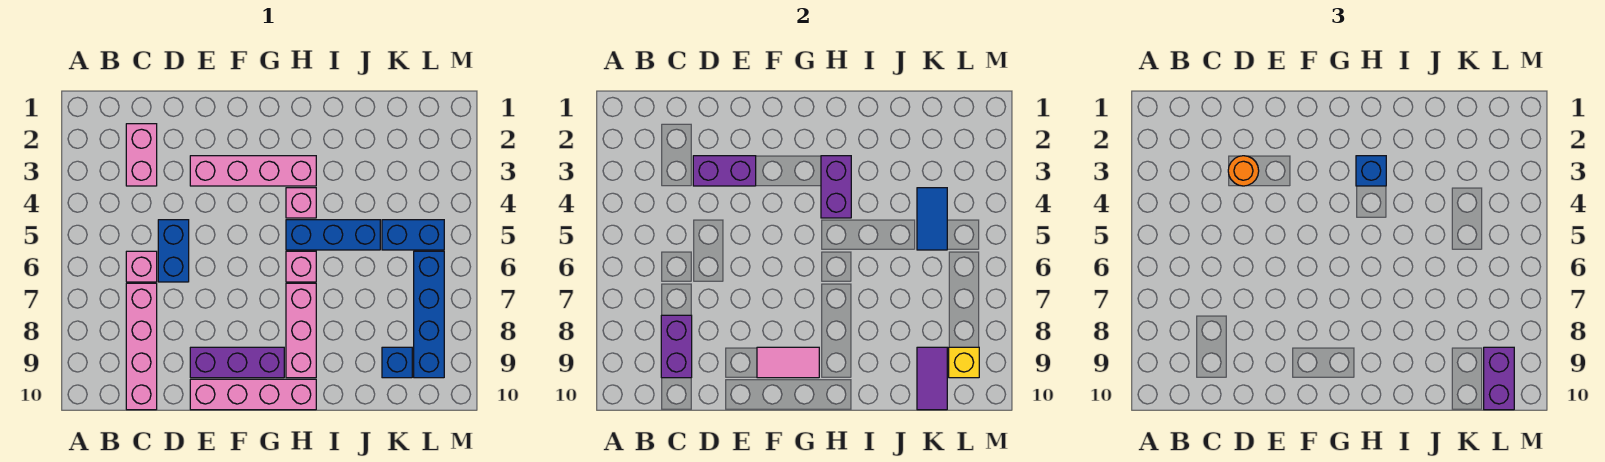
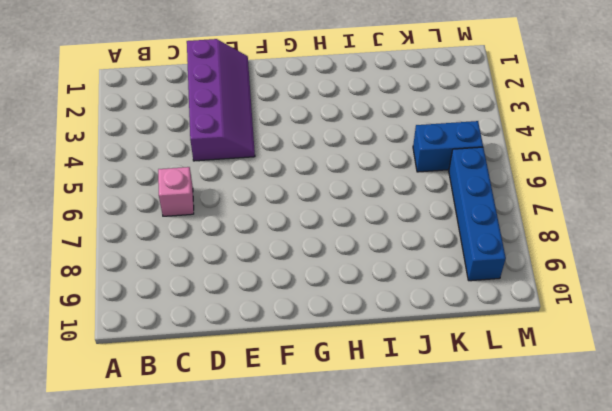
purple 2x4 slope [187,39,255,161] -> pink 1x4 brick [190,156,316,186]
none -> pink 1x2 brick [126,124,157,186]
none -> pink 1x4 brick [126,283,157,410]
none -> blue 1x2 brick [158,220,189,282]

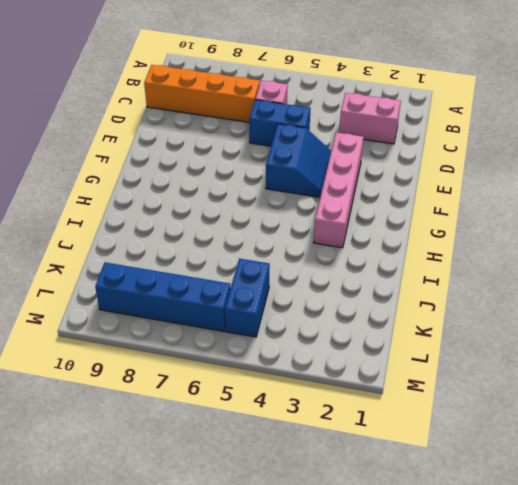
orange 1x4 brick [144,65,260,122] -> pink 1x4 brick [126,283,157,410]
blue 2x2 slope [266,124,331,197] -> none
none -> purple 1x3 brick [190,347,284,378]
none -> pink 1x4 brick [190,379,316,410]
none -> pink 1x1 brick [286,188,316,218]

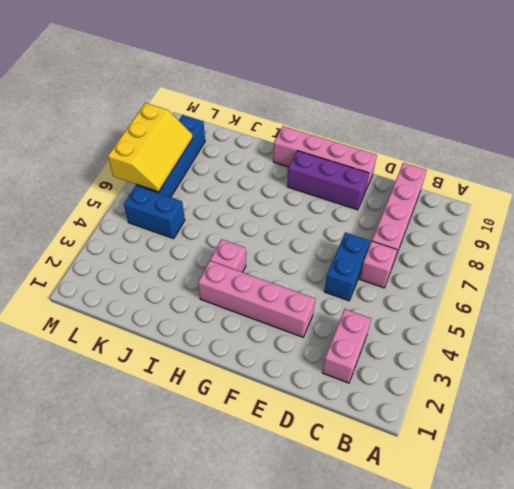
yellow 2x3 slope [108,103,193,192] -> none
none -> blue 1x3 brick [286,220,380,250]
none -> pink 1x1 brick [286,251,316,282]
none -> pink 1x3 brick [286,283,316,378]

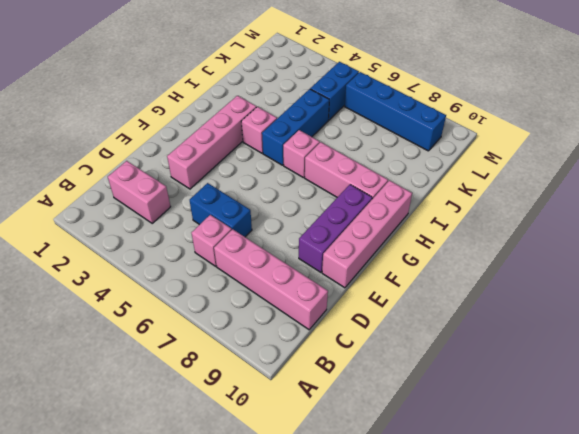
none -> blue 1x1 brick [382,347,412,378]
none -> purple 1x2 brick [661,315,692,378]
none -> purple 1x2 brick [693,156,756,186]

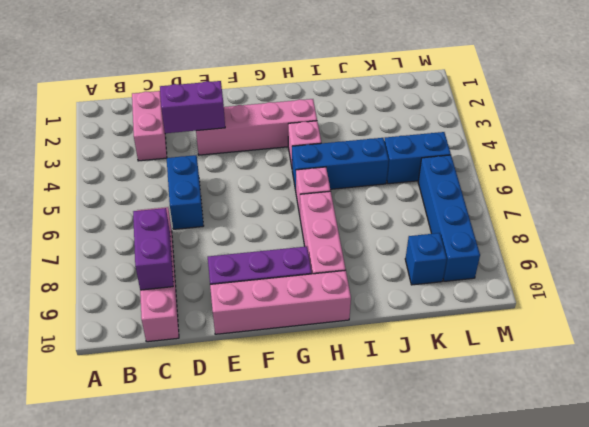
none -> pink 1x1 brick [126,251,157,282]
none -> pink 1x2 tile [757,347,819,378]
none -> purple 1x2 brick [821,156,851,218]

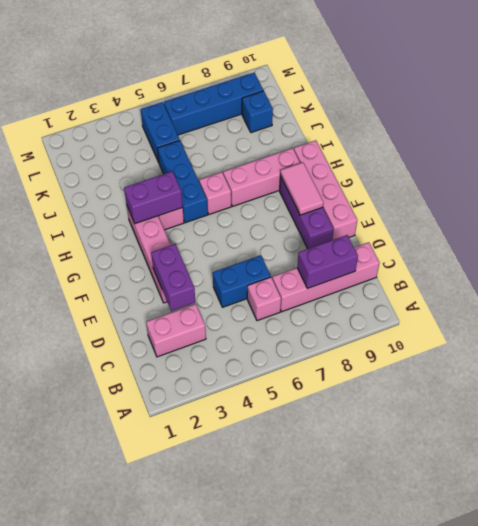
none -> blue 1x2 tile [917,188,947,250]
none -> purple 1x2 tile [917,347,947,410]
none -> yellow 1x1 brick [949,347,979,378]

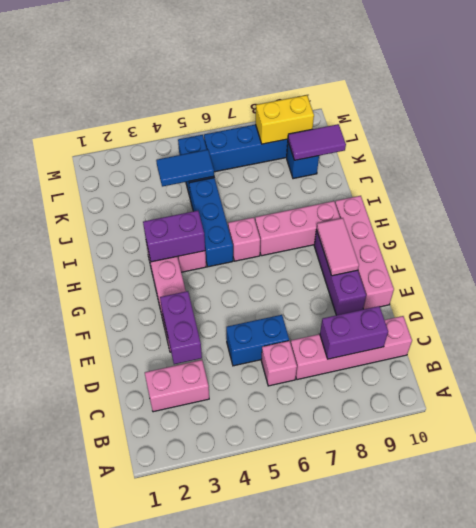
yellow 1x2 brick [256,95,314,144] -> yellow 1x1 brick [949,347,979,378]
none -> orange 1x1 round brick [1228,156,1259,186]
none -> blue 1x1 brick [1356,156,1386,186]
none -> purple 1x2 brick [1484,347,1514,410]

